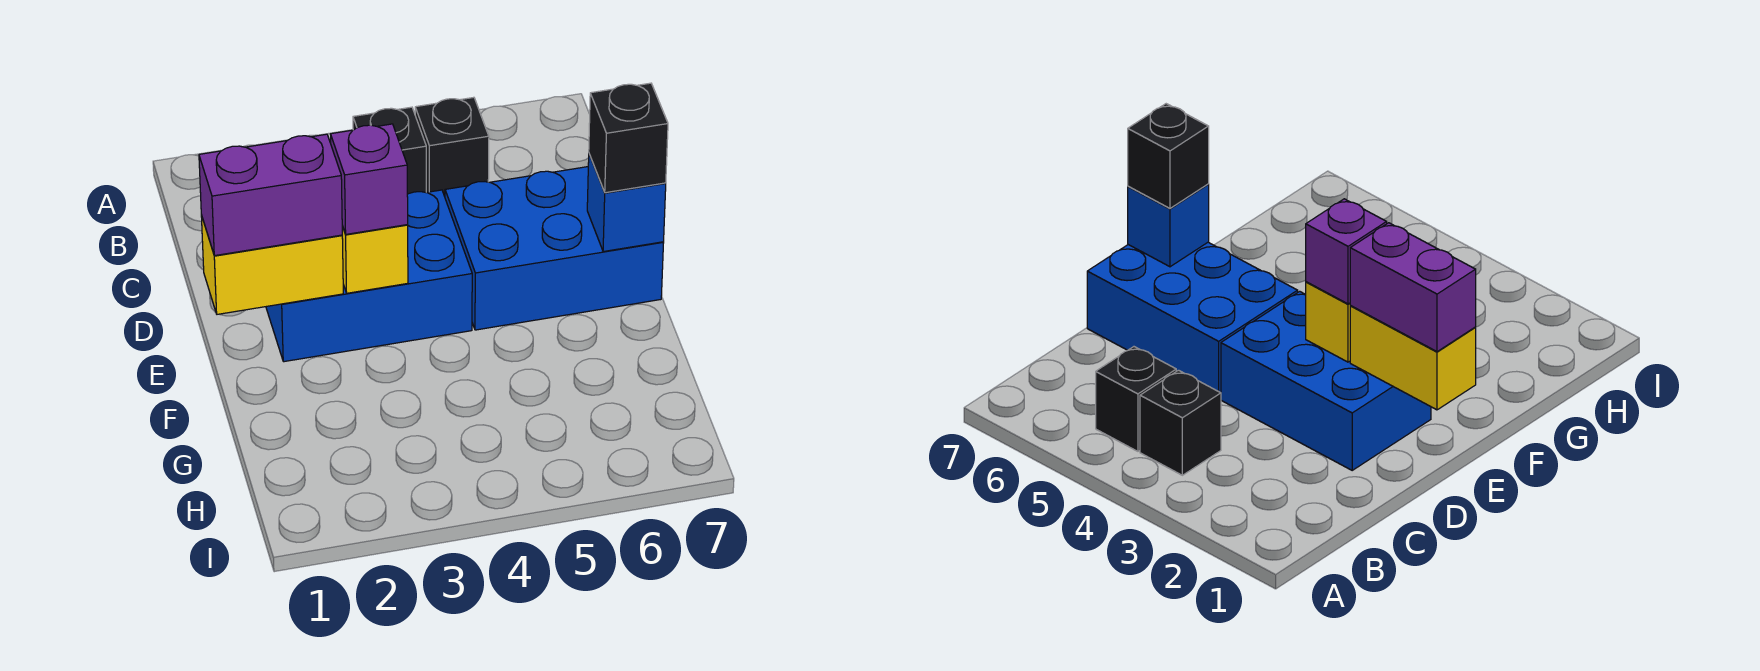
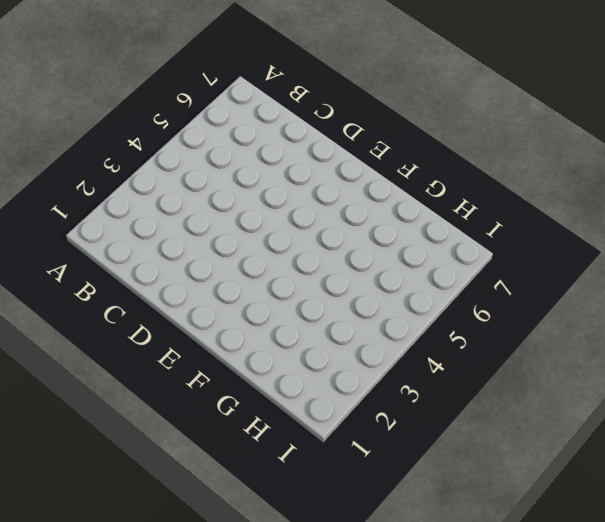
none -> black 1x1 brick [353,107,426,194]
none -> black 1x1 brick [415,97,489,197]

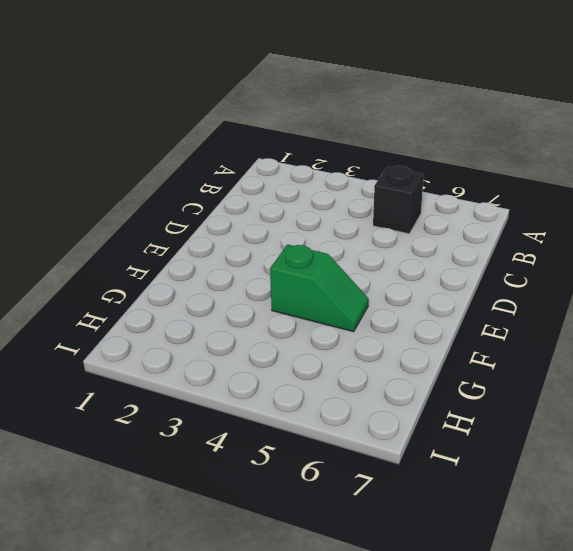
green 1x2 slope [270,245,369,332] -> none
none -> black 1x1 brick [353,107,426,194]
none -> blue 2x3 brick [266,190,472,362]

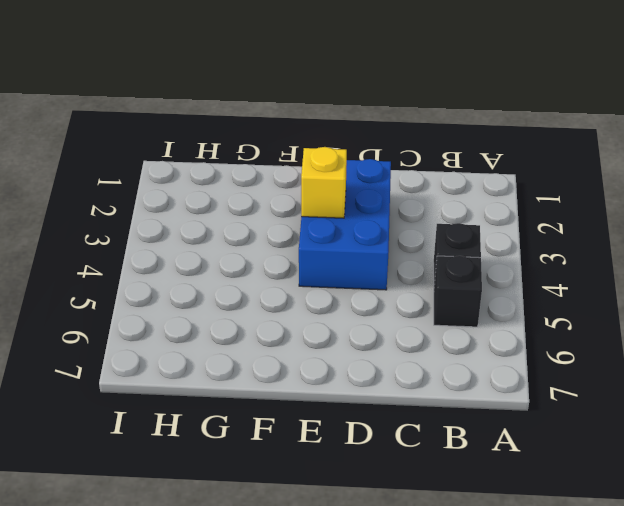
none -> blue 2x3 brick [445,167,664,330]
none -> yellow 1x2 brick [201,215,343,314]

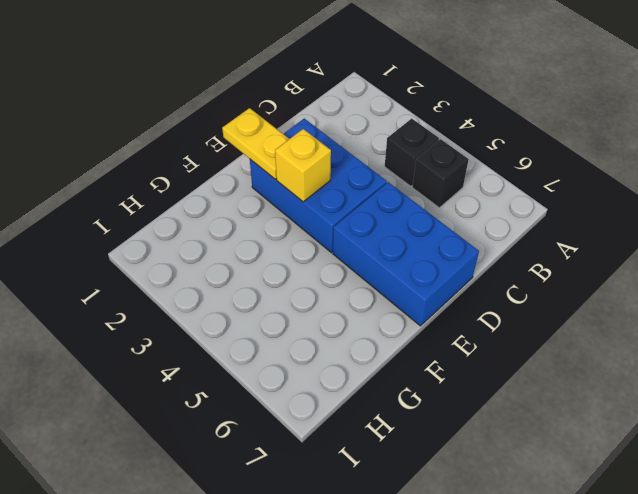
yellow 1x2 plate [222,108,289,179] -> yellow 1x2 brick [201,215,343,314]
none -> blue 1x1 brick [587,154,666,252]
none -> purple 1x2 brick [199,134,342,256]

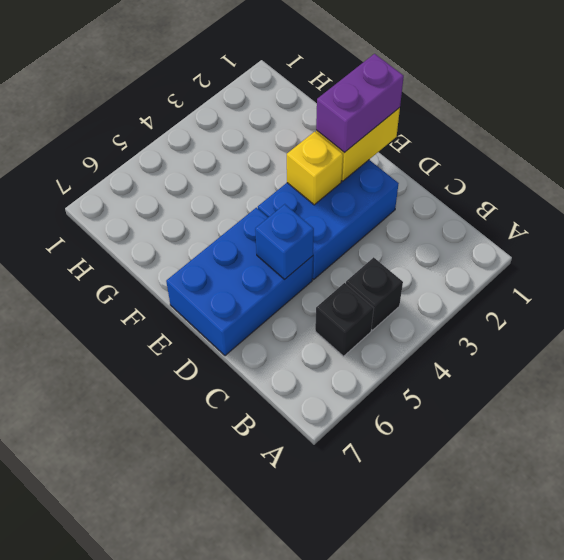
blue 1x1 brick [255,204,314,279] -> blue 1x1 brick moved to [587,154,666,252]
none -> purple 1x1 brick [331,124,408,234]
none -> black 1x1 brick [589,83,668,193]

